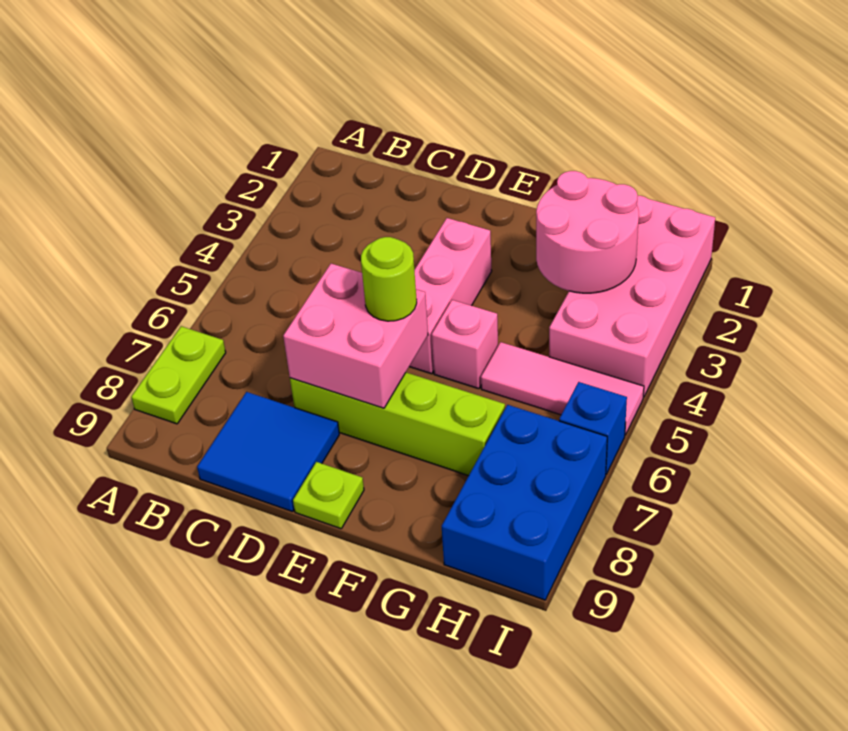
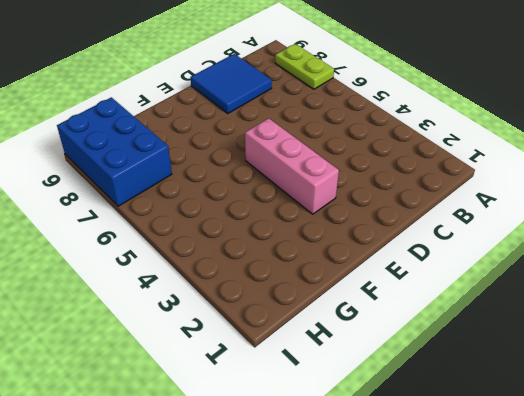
none -> lime 1x4 brick [290,372,505,476]
none -> lime 1x1 plate [293,462,364,529]
none -> pink 1x1 brick [432,300,498,389]

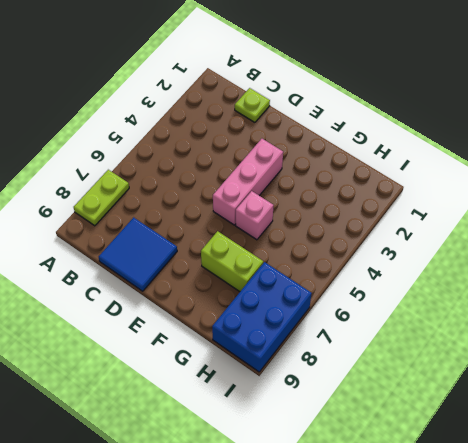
lime 1x1 plate [235,88,270,122] -> lime 1x1 plate moved to [293,462,364,529]
lime 1x2 brick [201,231,263,292] -> lime 1x4 brick [290,372,505,476]
none -> pink 1x3 tile [481,342,644,435]
none -> pink 2x4 brick [549,196,715,397]
none -> blue 1x1 brick [559,382,627,474]

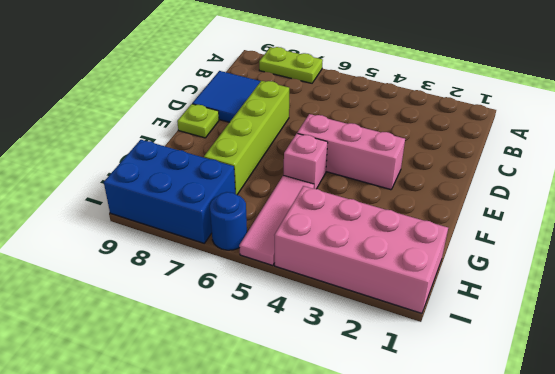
blue 1x1 round brick [210,192,247,250] -> blue 1x1 brick [559,382,627,474]
none -> pink 2x2 brick [283,264,428,408]
none -> pink 2x2 round brick [536,171,639,293]
none -> lime 1x1 round brick [361,237,417,321]

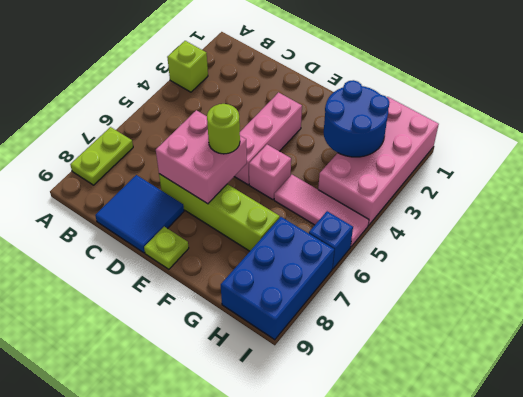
lime 1x1 brick [167,41,208,92] -> none
blue 2x2 round brick [324,80,389,157] -> pink 2x2 round brick [536,171,639,293]

